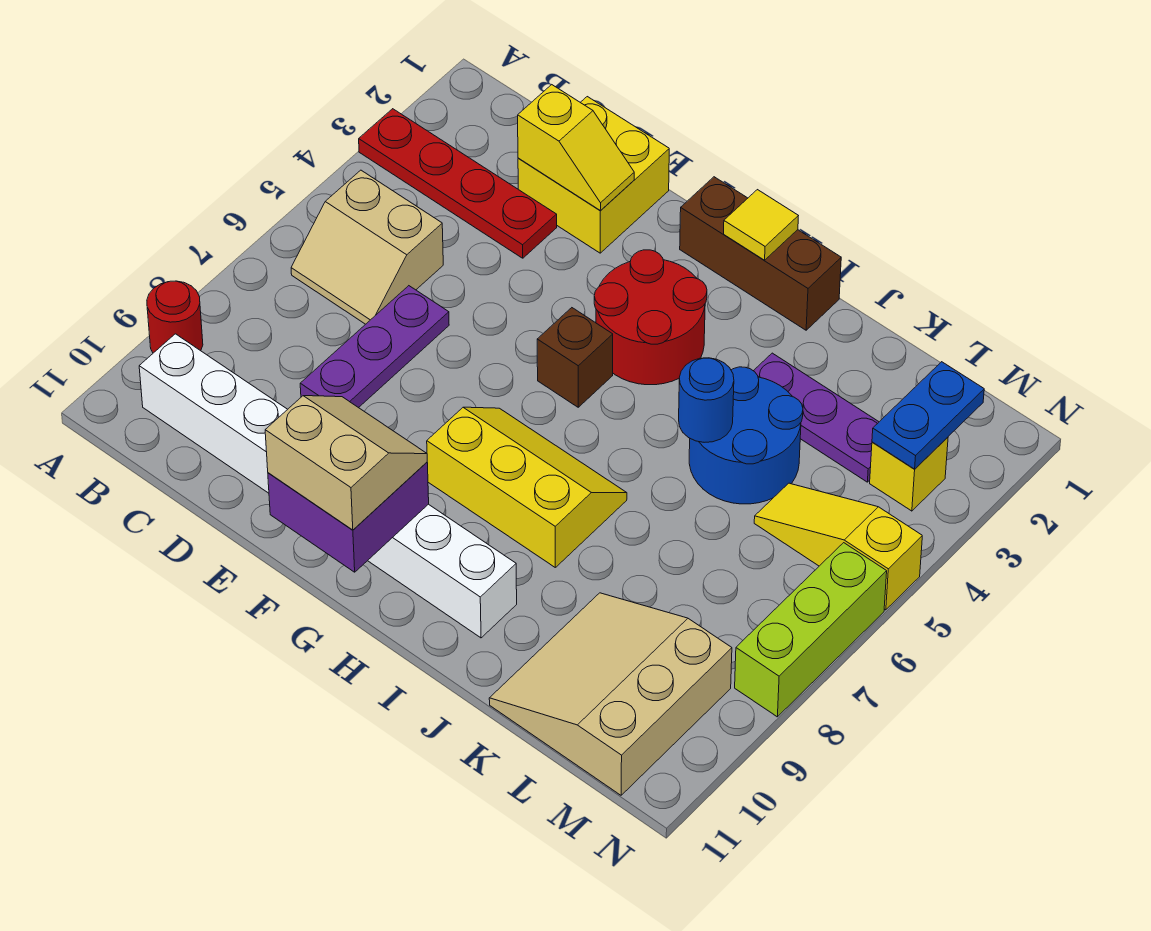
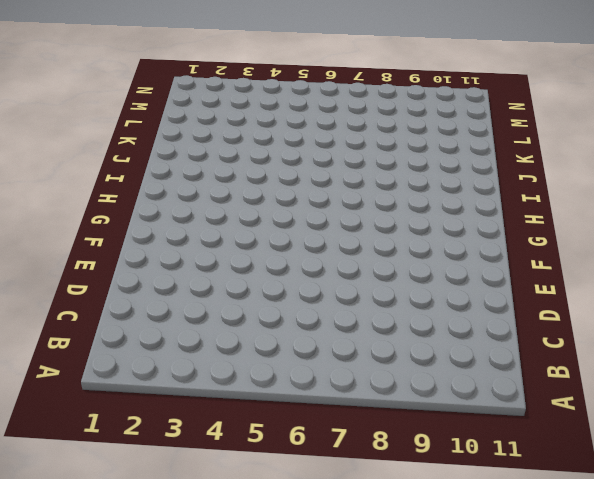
none -> red 1x4 plate [359,109,557,258]
none -> red 1x1 round brick [147,281,203,353]
none -> tan 2x2 slope [291,170,443,324]

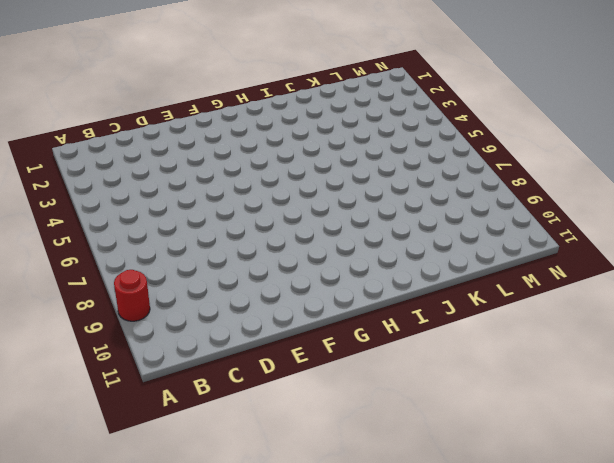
none -> red 1x4 plate [359,109,557,258]
none -> tan 2x2 slope [291,170,443,324]
none -> white 1x8 brick [139,334,517,638]

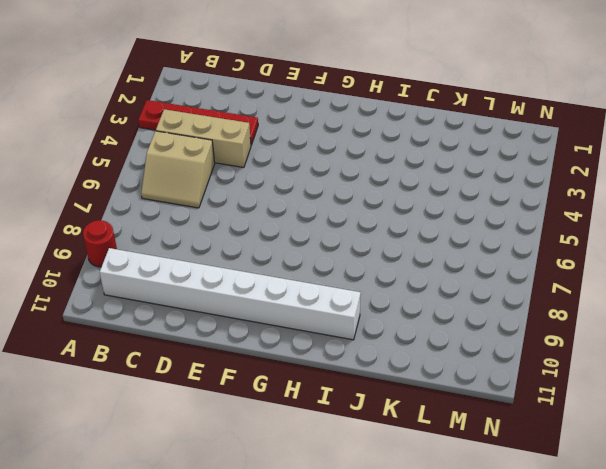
tan 1x3 brick [156,109,251,168] -> none
none -> yellow 2x2 brick [518,97,669,253]
none -> purple 1x3 plate [300,286,449,408]
none -> brown 1x3 brick [680,177,841,330]

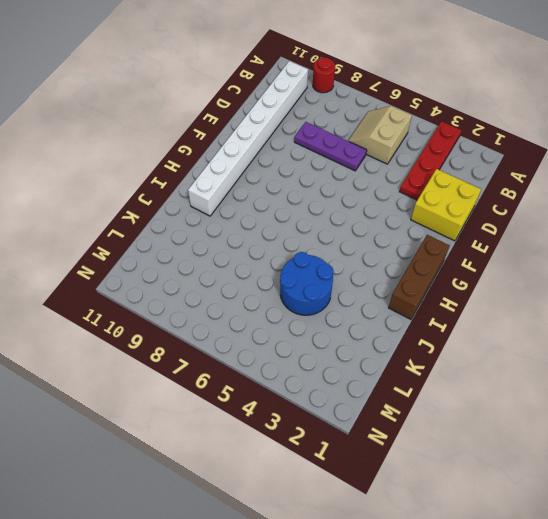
none -> red 2x2 round brick [594,250,707,385]
none -> brown 1x1 brick [537,308,613,407]
none -> yellow 2x3 slope [427,407,627,567]

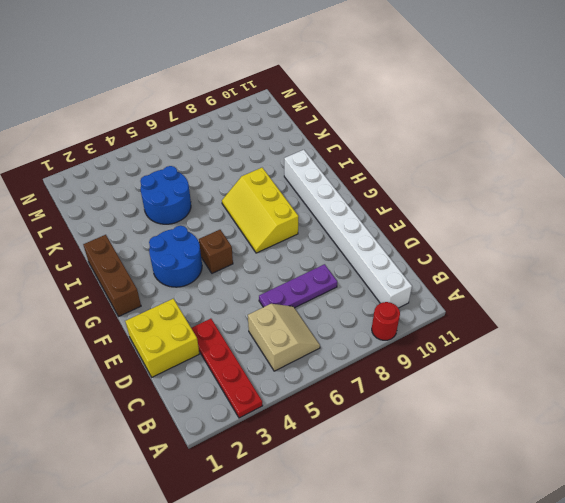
blue 2x2 round brick [149,226,202,287] -> red 2x2 round brick [594,250,707,385]
none -> purple 1x3 plate [754,353,879,482]
none -> tan 3x3 slope [489,593,732,795]
none -> yellow 1x3 slope [754,483,922,610]

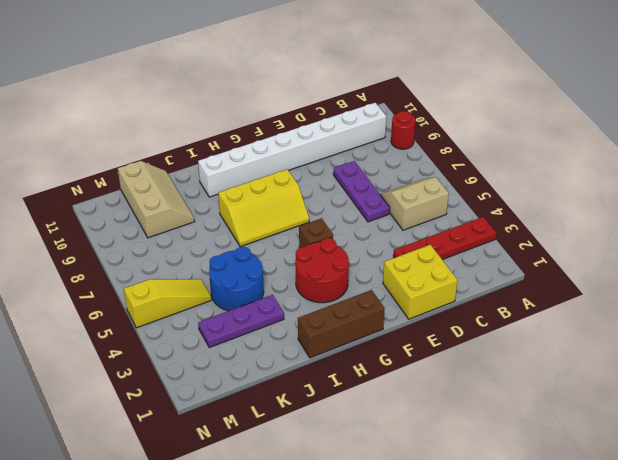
tan 2x3 slope [118,161,195,238] -> tan 3x3 slope [489,593,732,795]
none -> yellow 1x1 brick [870,437,948,511]
none -> lime 1x3 brick [735,543,887,717]
none -> yellow 1x2 slope [518,85,634,210]

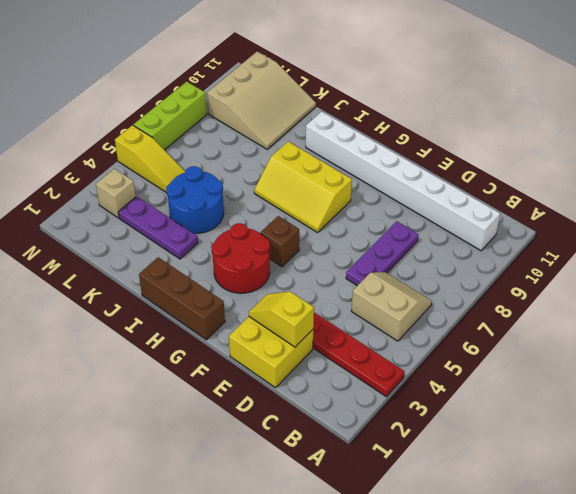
tan 1x1 brick [96,169,136,218] -> yellow 1x1 brick [870,437,948,511]
none -> red 1x1 round brick [147,281,203,353]
none -> purple 2x2 brick [268,462,429,572]
none -> yellow 1x1 tile [724,190,798,260]

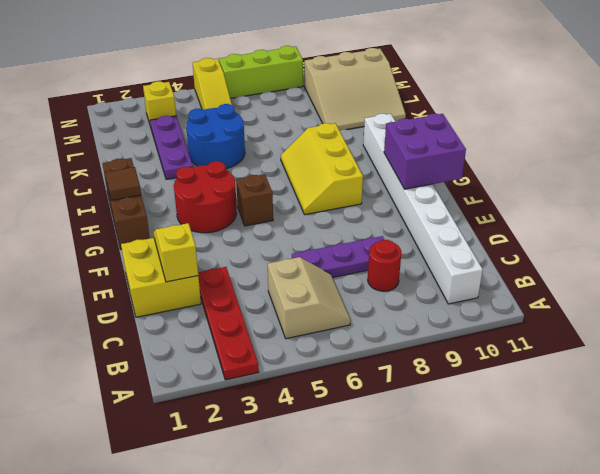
red 1x1 round brick [368,240,401,291] -> red 1x1 round brick moved to [147,281,203,353]
brown 1x1 tile [105,167,141,200] -> yellow 1x1 tile [724,190,798,260]
none -> blue 1x1 round brick [679,358,734,442]
none -> blue 1x2 plate [872,362,984,469]
none -> tan 2x2 slope [265,396,427,530]

